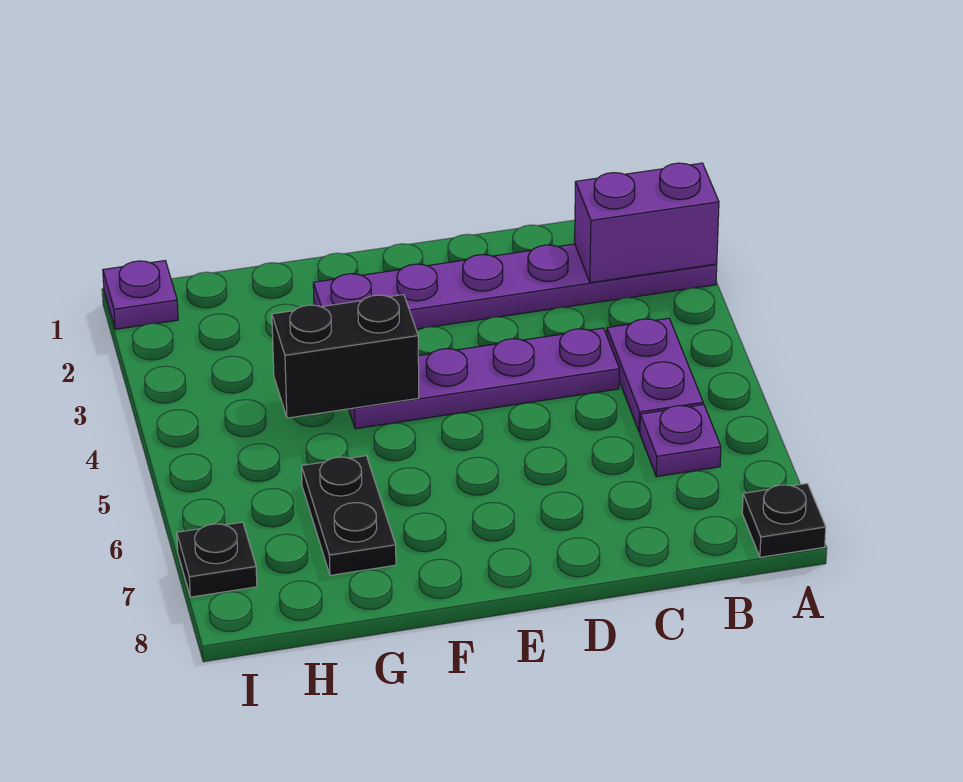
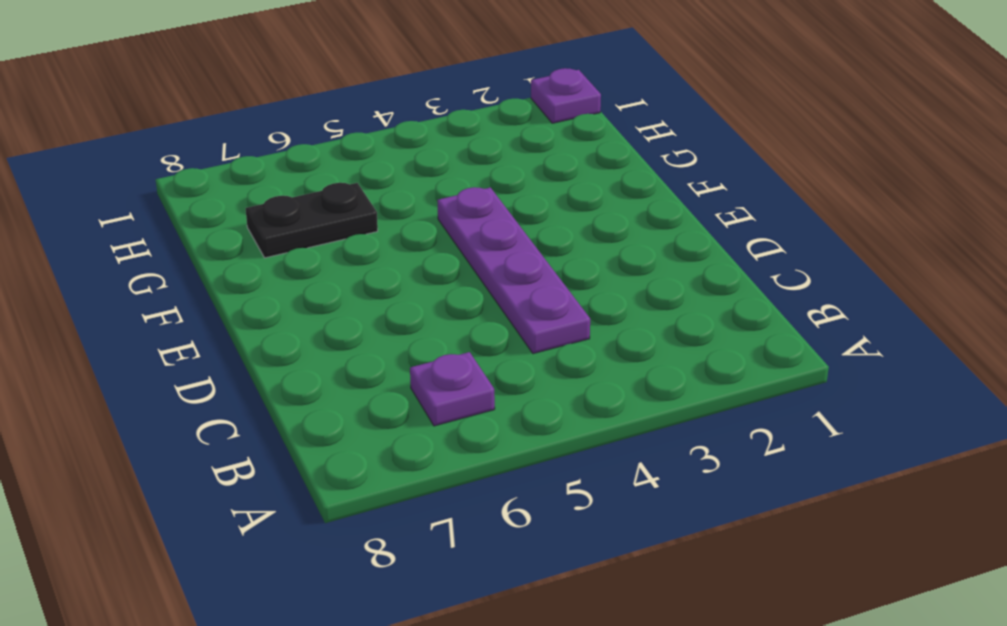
none -> purple 1x6 plate [313,244,717,329]
none -> black 1x1 plate [742,483,826,557]

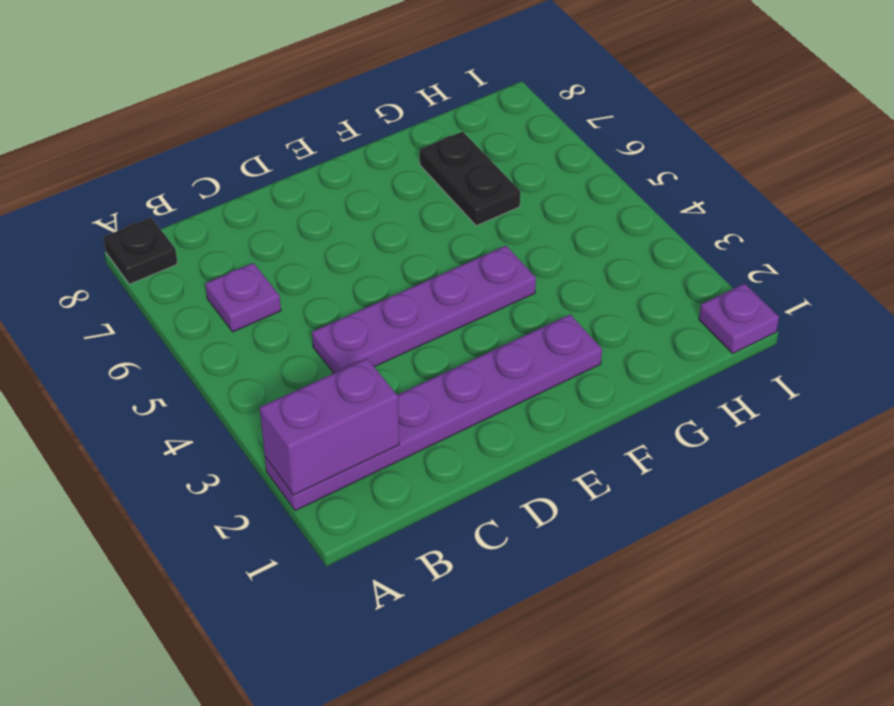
none -> purple 1x2 plate [607,318,703,432]
none -> black 1x1 plate [177,522,257,597]

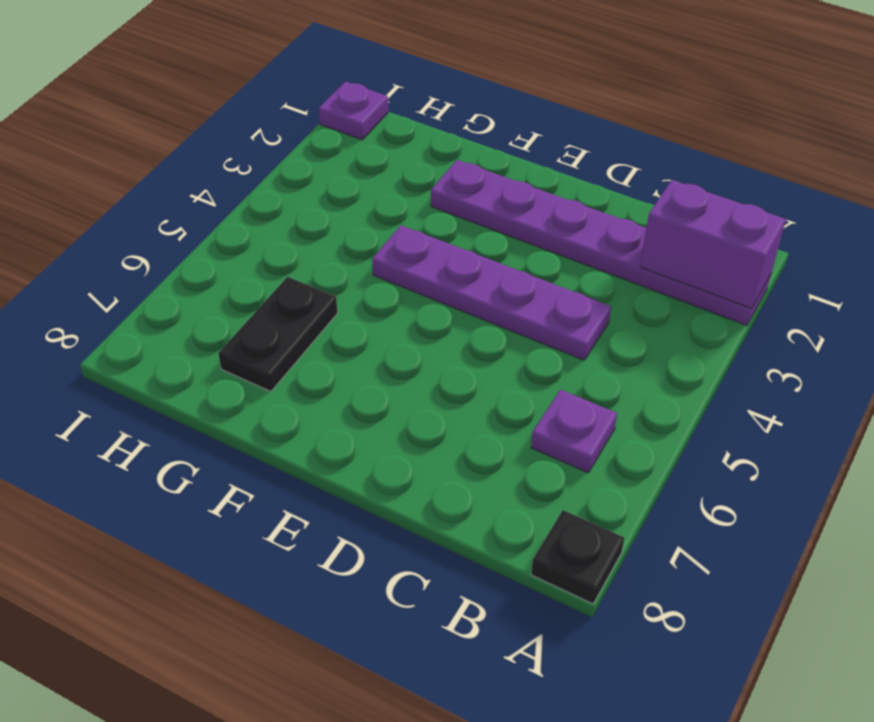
none -> purple 1x2 plate [607,318,703,432]
none -> black 1x1 plate [177,522,257,597]

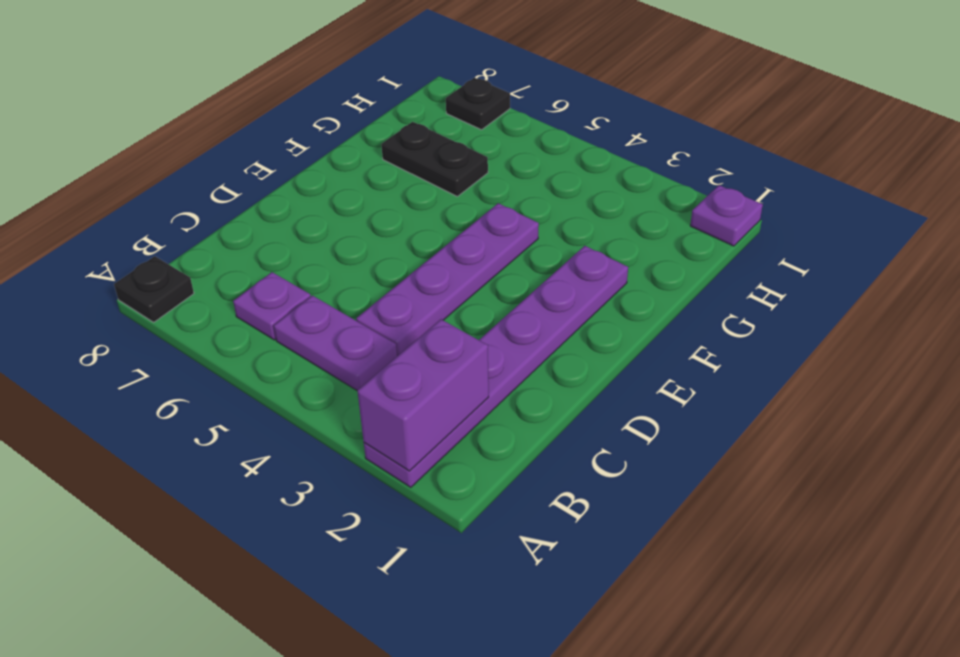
none -> black 1x2 brick [272,295,419,418]

